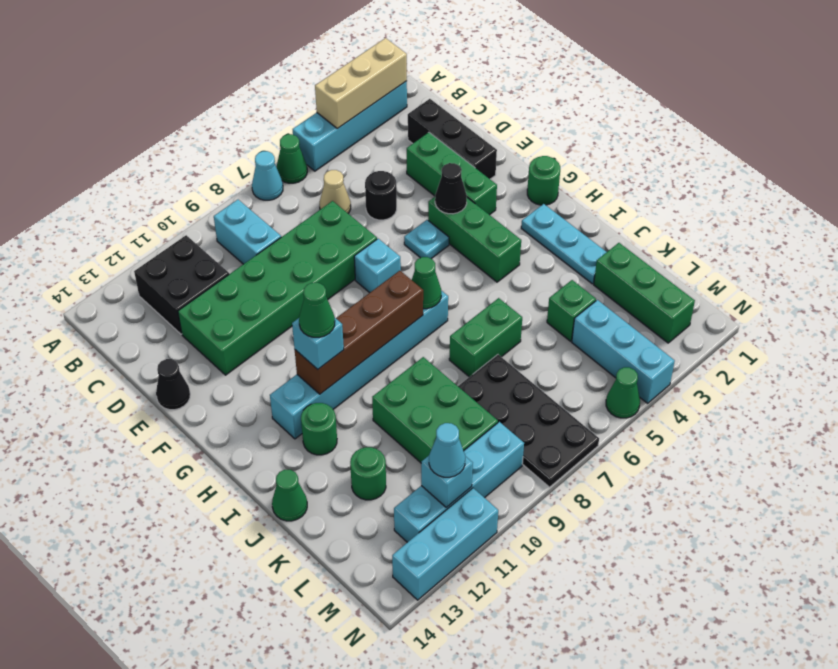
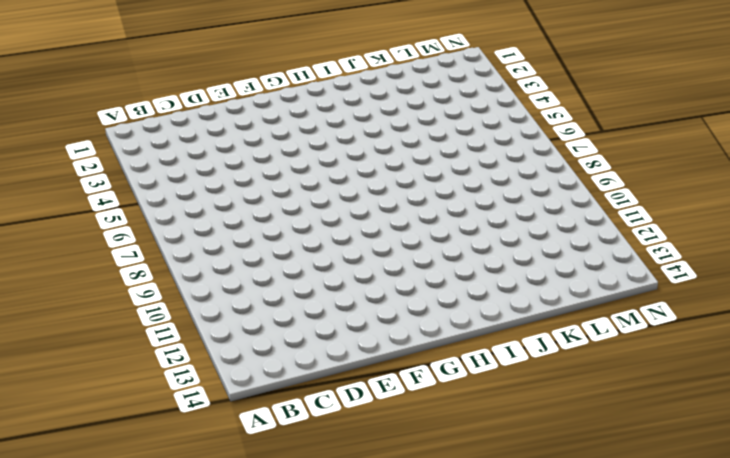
none -> cyan 1x4 brick [293,81,407,171]
none -> green 1x1 cone [277,134,307,183]
none -> cyan 1x1 cone [252,151,283,200]
none -> cyan 1x2 brick [214,200,281,264]

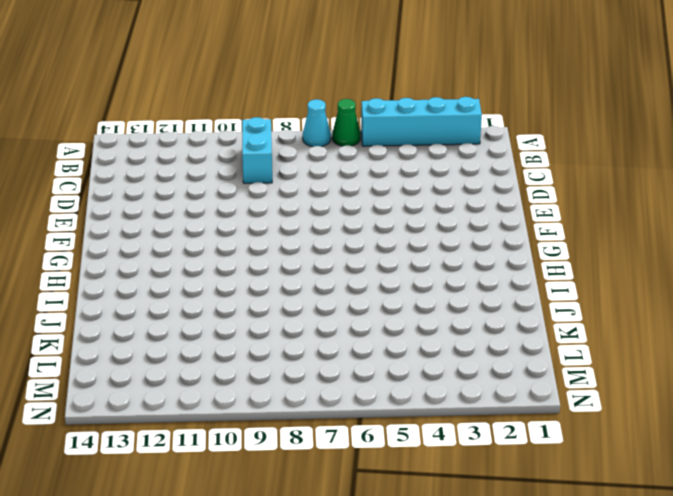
none -> black 2x2 brick [134,235,229,334]
none -> black 1x3 brick [408,99,497,179]
none -> tan 1x1 cone [320,170,351,213]
none -> green 1x3 brick [407,132,497,215]

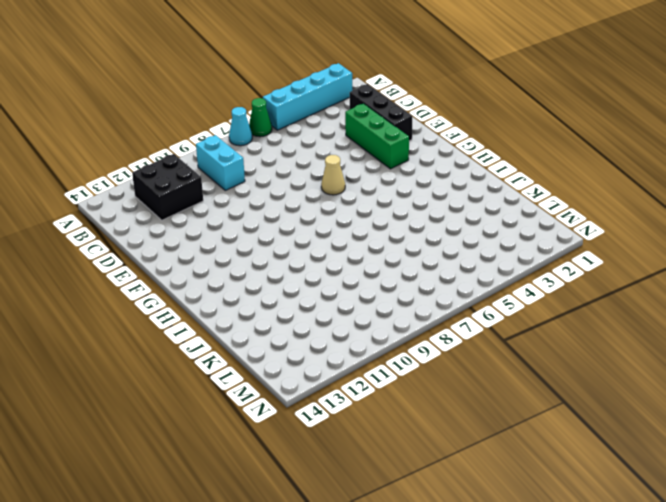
tan 1x1 cone [321,155,345,195] -> tan 1x1 cone moved to [320,170,351,213]
none -> black 1x1 round brick [365,171,397,220]
none -> green 2x6 brick [178,201,377,375]
none -> black 1x1 cone [156,359,190,410]
none -> green 1x3 brick [428,197,521,282]

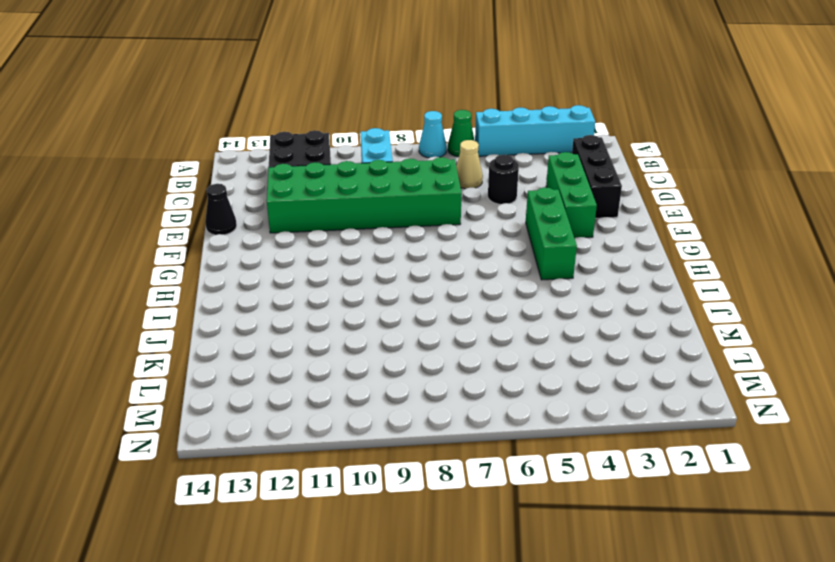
none -> cyan 1x1 plate [404,220,449,259]
none -> cyan 1x1 brick [354,239,401,293]
none -> green 1x1 round brick [527,156,560,205]
none -> cyan 1x3 plate [521,204,606,284]

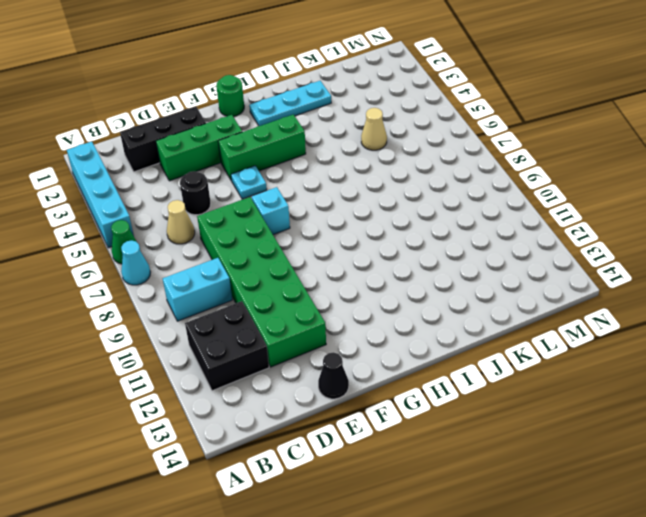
tan 1x1 cone [361,108,387,150] -> none
none -> cyan 1x6 brick [270,291,448,439]
none -> green 1x1 round brick [301,403,337,455]
none -> green 1x2 brick [449,298,522,377]
none -> green 2x3 brick [372,357,498,463]

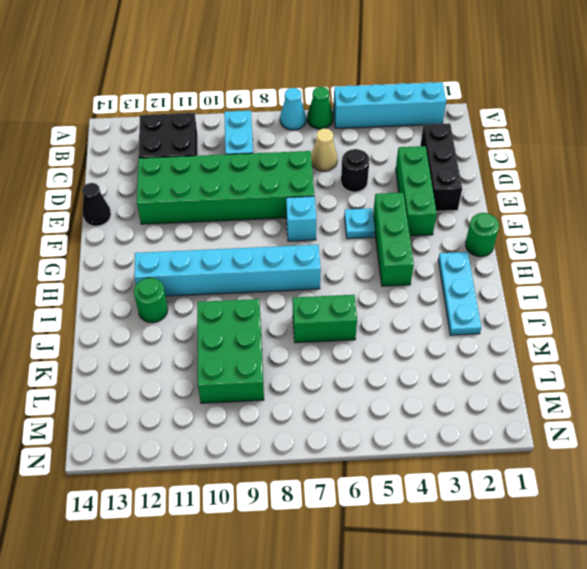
none -> green 1x1 cone [272,470,307,521]
none -> green 1x3 brick [594,243,695,343]
none -> green 1x1 brick [547,280,596,341]
none -> black 2x4 plate [458,355,599,487]

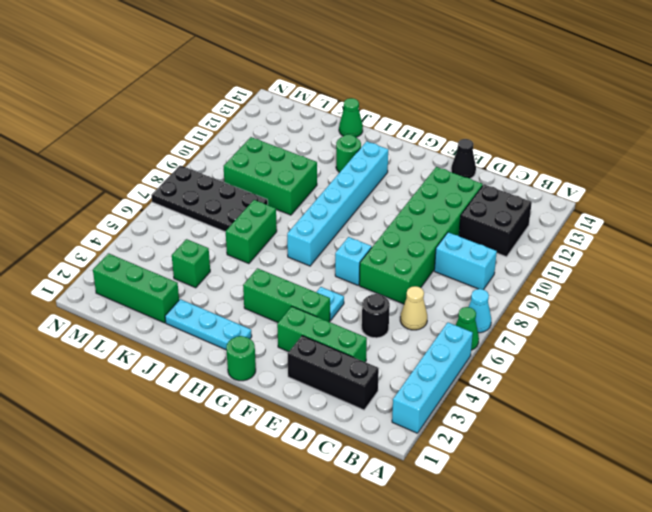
none -> green 1x1 round brick [350,447,386,500]
none -> cyan 1x3 brick [572,300,675,403]
none -> cyan 1x4 brick [394,422,524,542]
none -> green 1x1 cone [606,367,640,418]

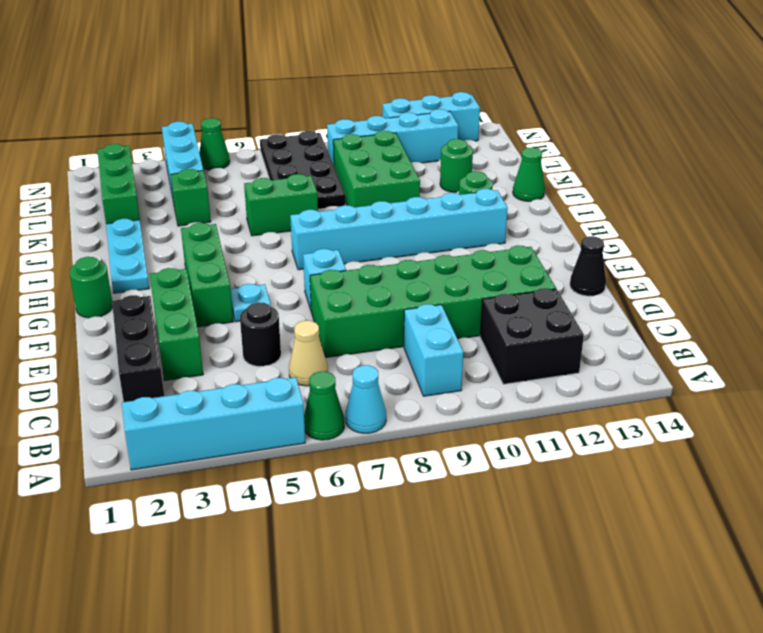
none -> tan 1x3 brick [315,38,407,129]
none -> black 1x1 cone [435,163,467,214]
none -> green 1x1 cone [412,257,441,309]
none -> brown 1x4 brick [295,271,423,394]

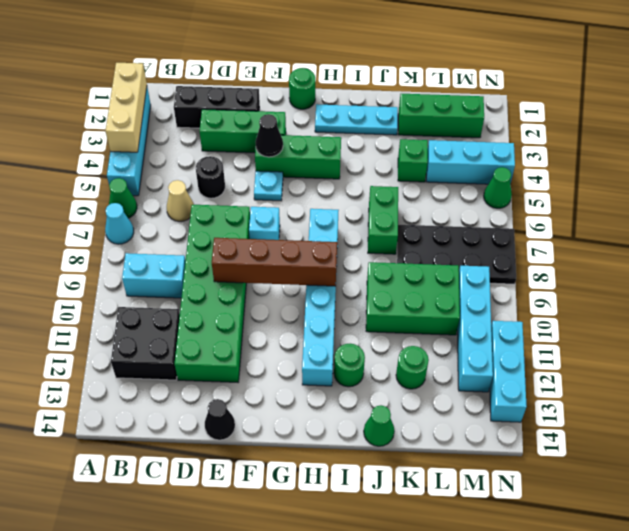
brown 1x4 brick [212,238,337,286] -> brown 1x4 brick turned to [295,271,423,394]
none -> green 1x1 cone [412,257,441,309]
none -> cyan 1x1 brick [421,456,473,507]
none -> cyan 1x1 brick [292,318,344,369]
none -> cyan 1x1 cone [429,423,465,477]

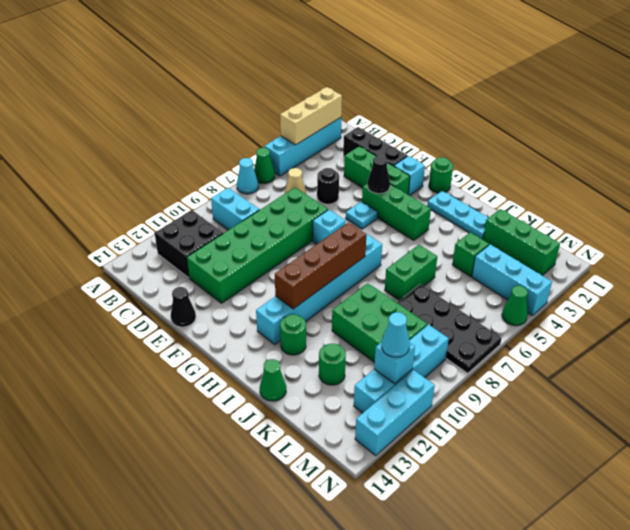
cyan 1x1 brick [394,156,425,196] -> cyan 1x1 brick moved to [292,318,344,369]
none -> green 1x1 cone [412,257,441,309]
none -> green 1x1 cone [299,283,335,337]

